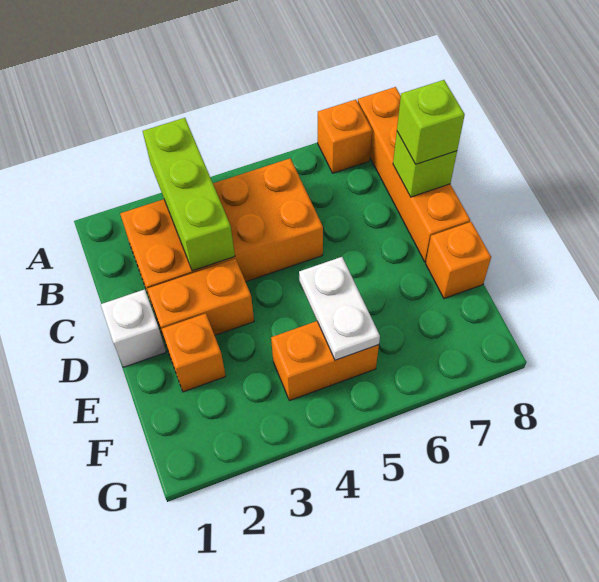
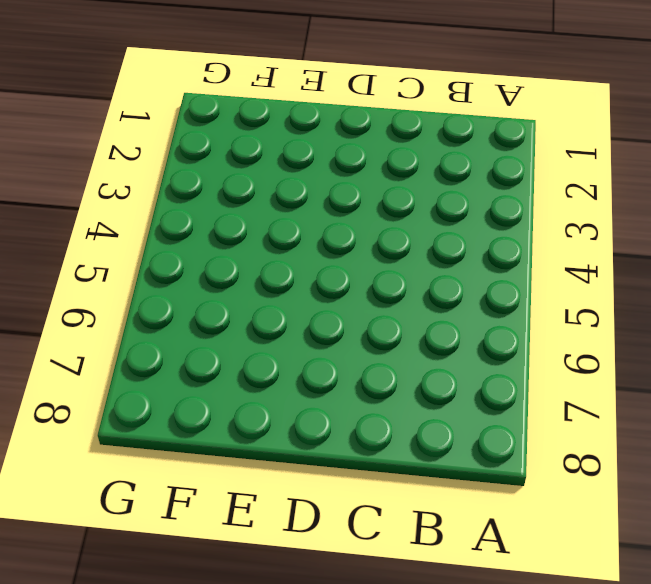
none -> orange 1x1 brick [318,100,372,173]
none -> orange 1x4 brick [358,87,470,262]
none -> orange 2x4 brick [120,159,323,305]

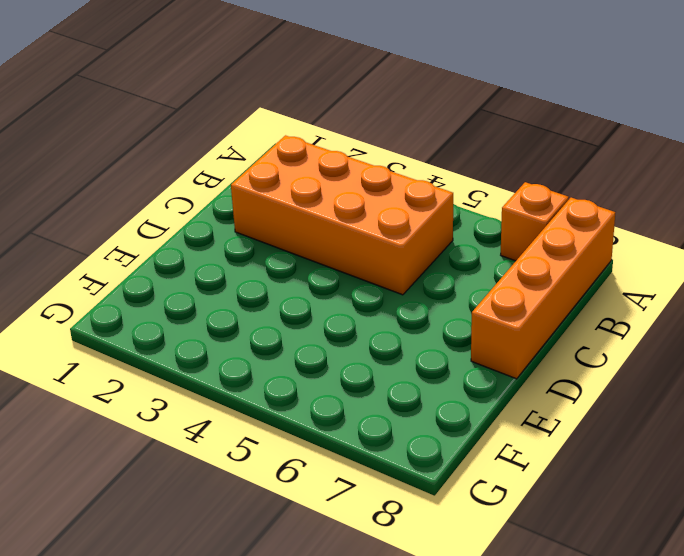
none -> white 1x1 brick [101,289,166,367]
none -> orange 1x2 brick [147,259,254,344]
none -> orange 1x1 brick [162,313,226,392]

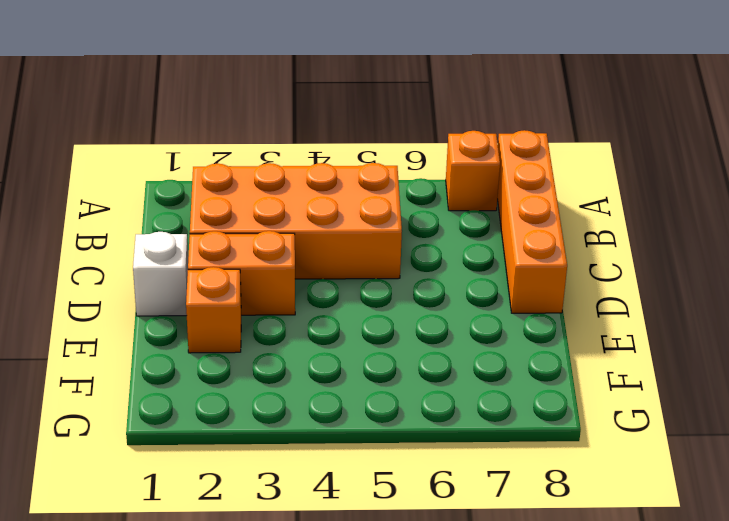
none -> orange 1x1 brick [426,222,491,299]
none -> orange 1x2 brick [271,321,379,401]
none -> lime 1x3 brick [143,118,235,271]

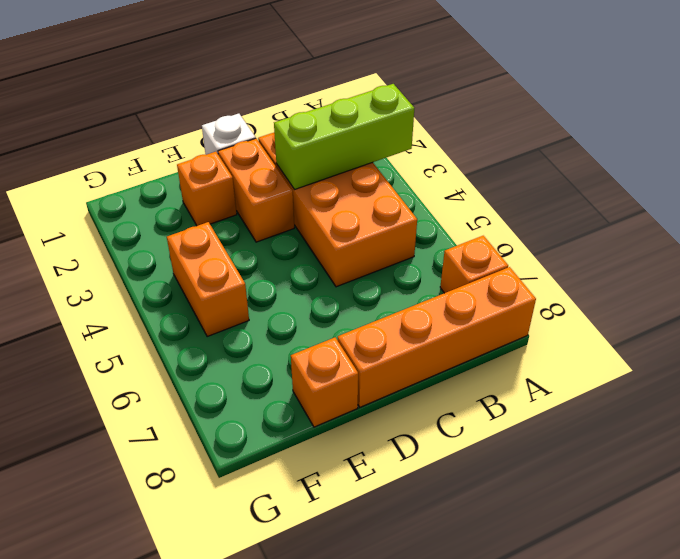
none -> lime 1x1 brick [393,132,457,197]
none -> white 1x2 plate [299,257,380,360]
none -> lime 1x1 brick [397,80,465,164]

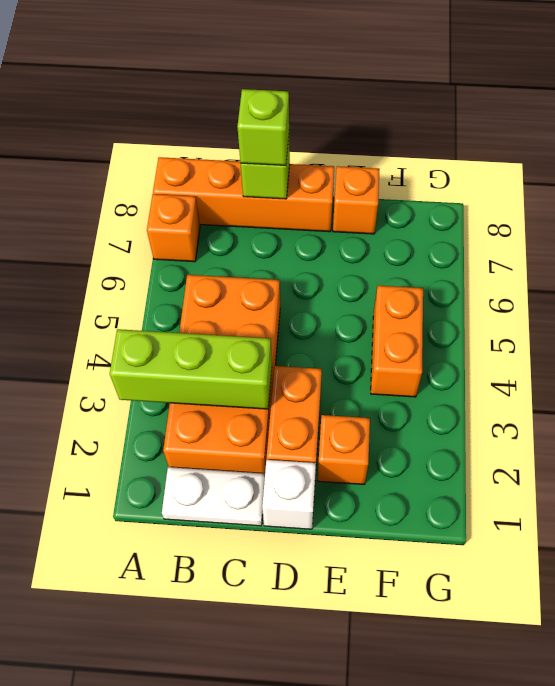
white 1x2 plate [162,467,265,526] -> white 1x2 plate moved to [299,257,380,360]

